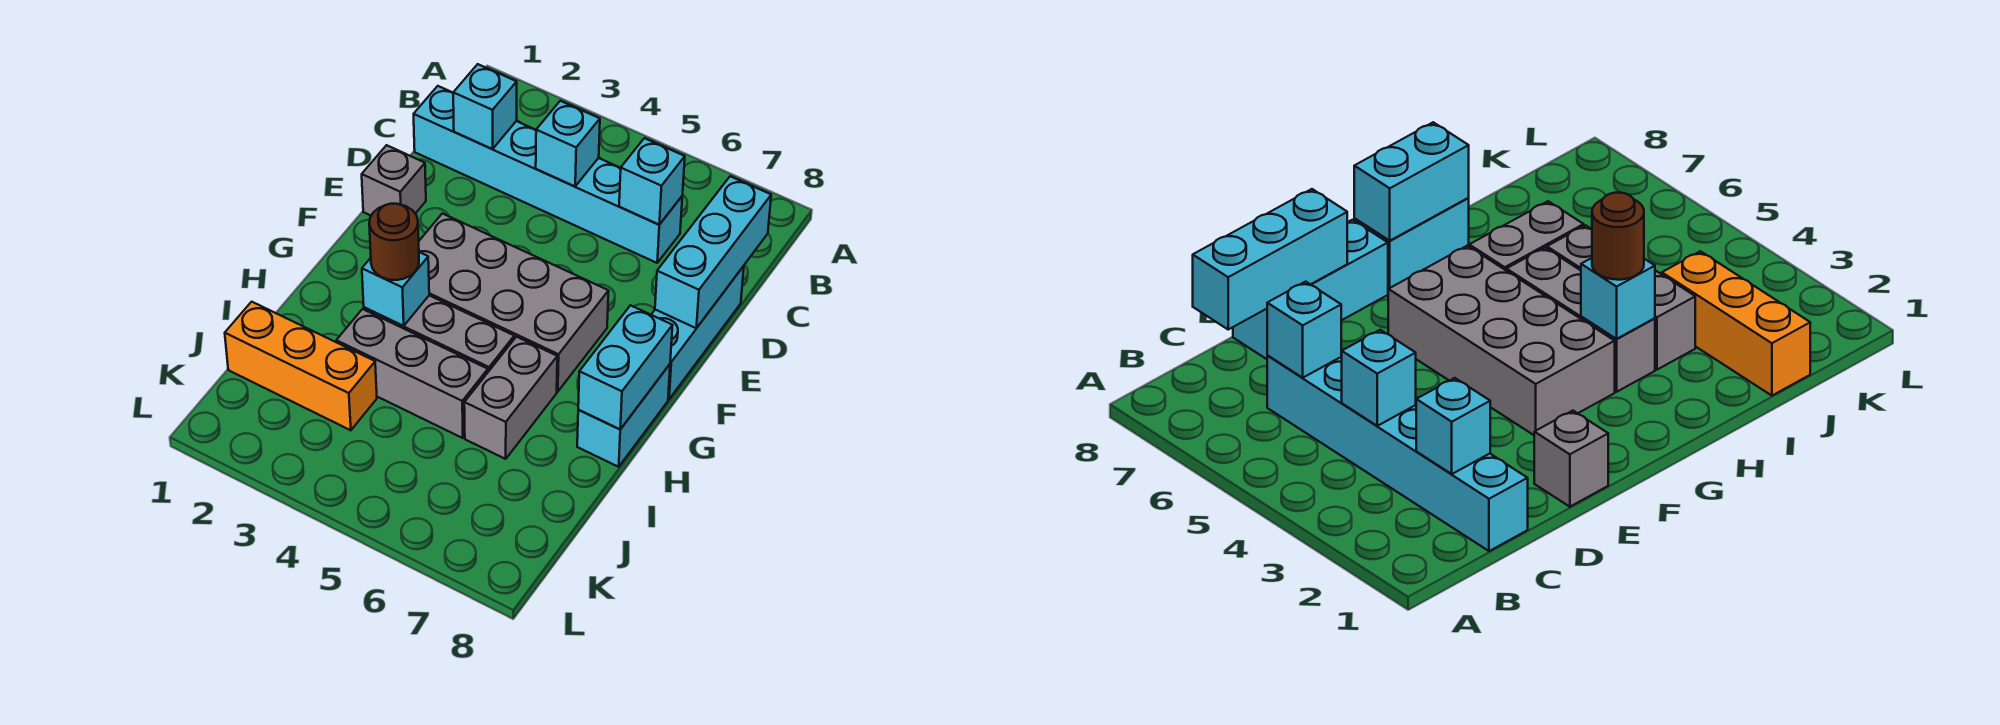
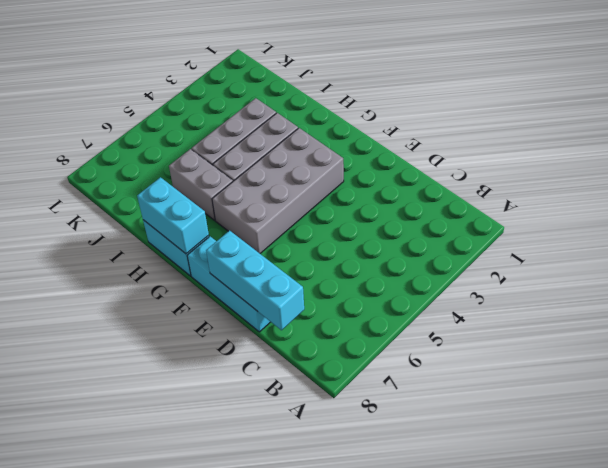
none -> cyan 1x6 brick [414,86,682,263]
none -> grey 1x1 brick [362,145,426,215]
none -> orange 1x3 brick [225,302,377,430]

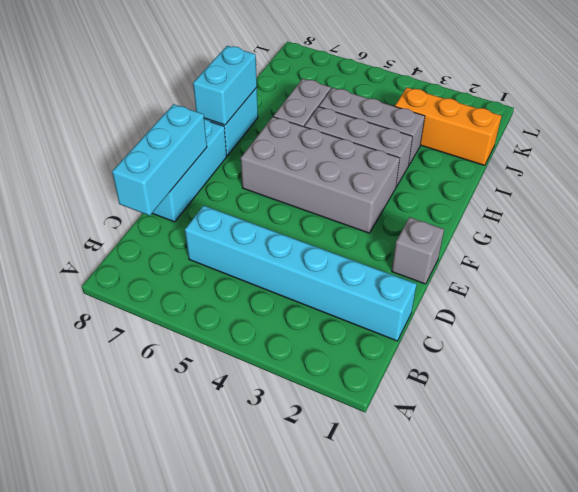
none -> cyan 1x1 brick [453,64,517,149]
none -> cyan 1x1 brick [536,101,600,187]
none -> cyan 1x1 brick [619,138,685,225]

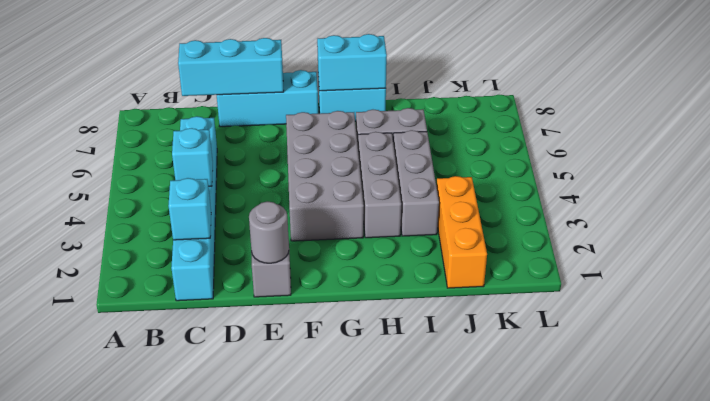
grey 1x1 round brick [249,201,289,263] -> none
none -> cyan 1x1 brick [619,138,685,225]
none -> cyan 1x1 brick [362,252,429,326]
none -> brown 1x1 round brick [369,204,419,280]

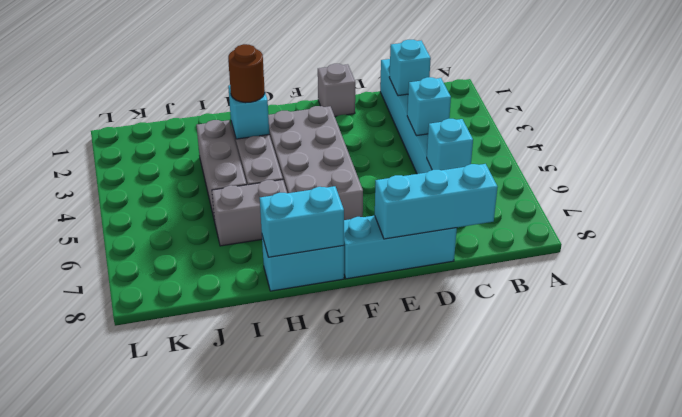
none -> orange 1x3 brick [225,302,377,430]

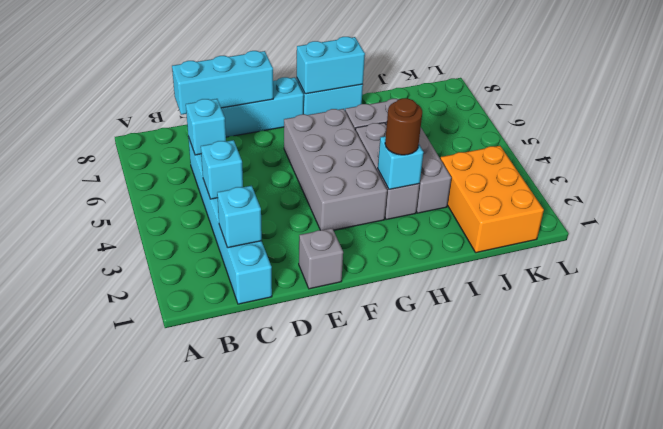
orange 2x3 brick [440,146,544,253] -> orange 1x3 brick [225,302,377,430]

